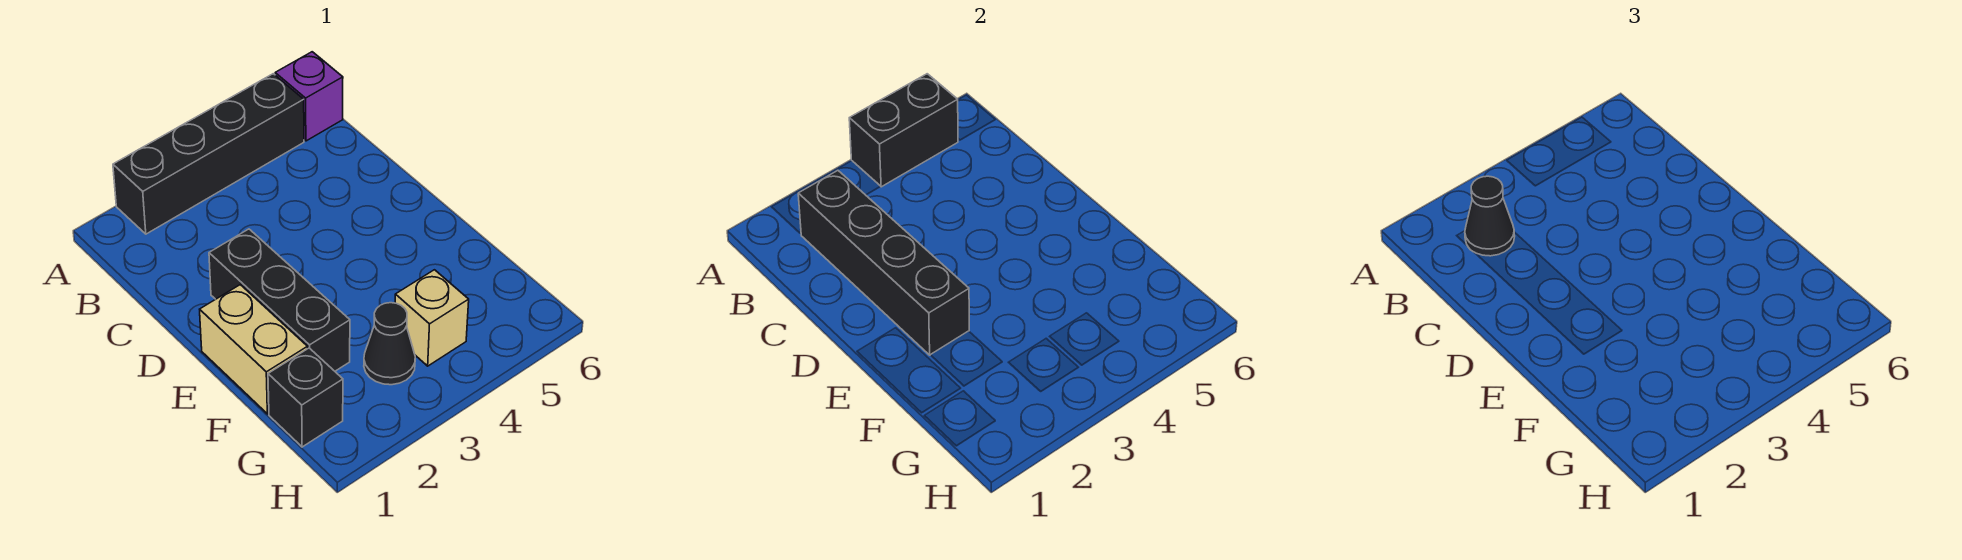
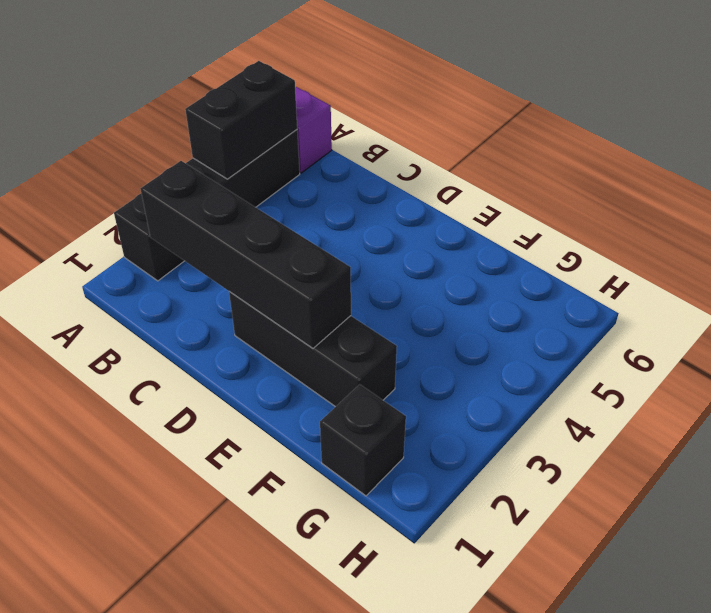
none -> tan 1x2 brick [200,285,308,414]
none -> black 1x1 cone [364,303,415,385]

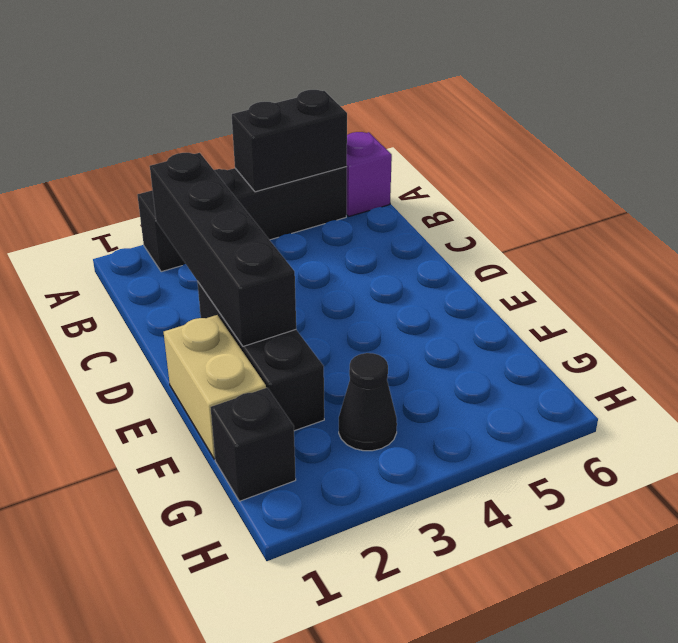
none -> tan 1x1 brick [395,270,469,366]
none -> black 1x1 cone [1465,176,1515,256]

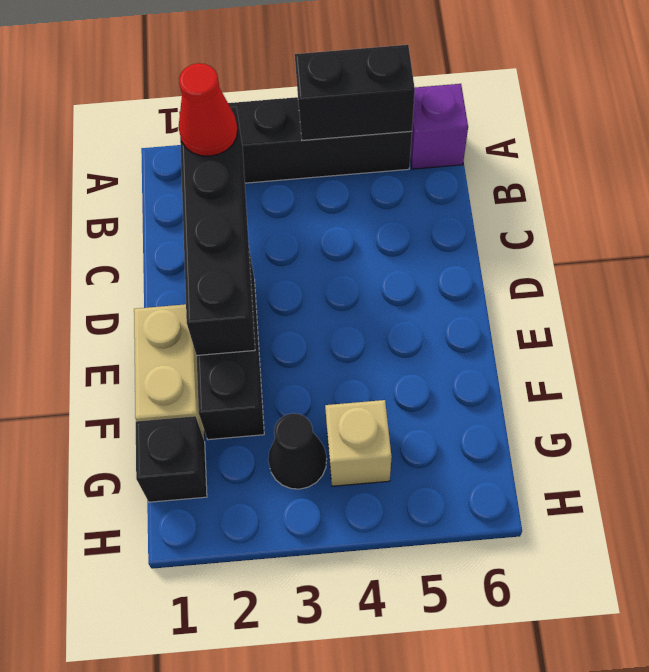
red 1x1 cone [178,63,238,156] -> black 1x1 cone [1465,176,1515,256]

